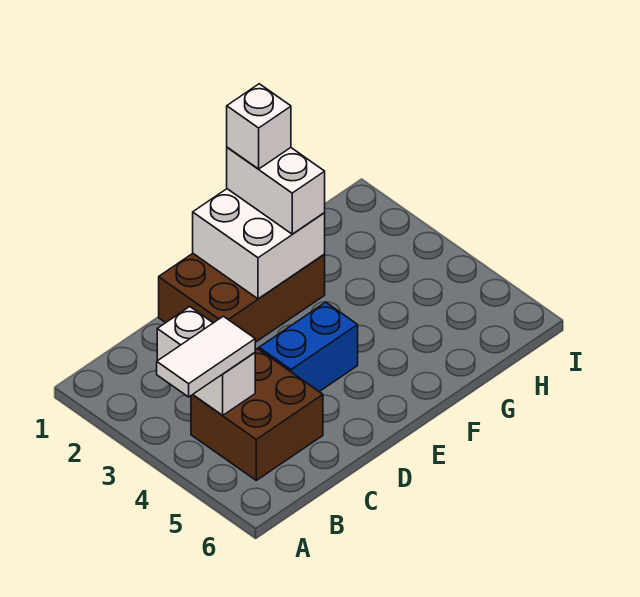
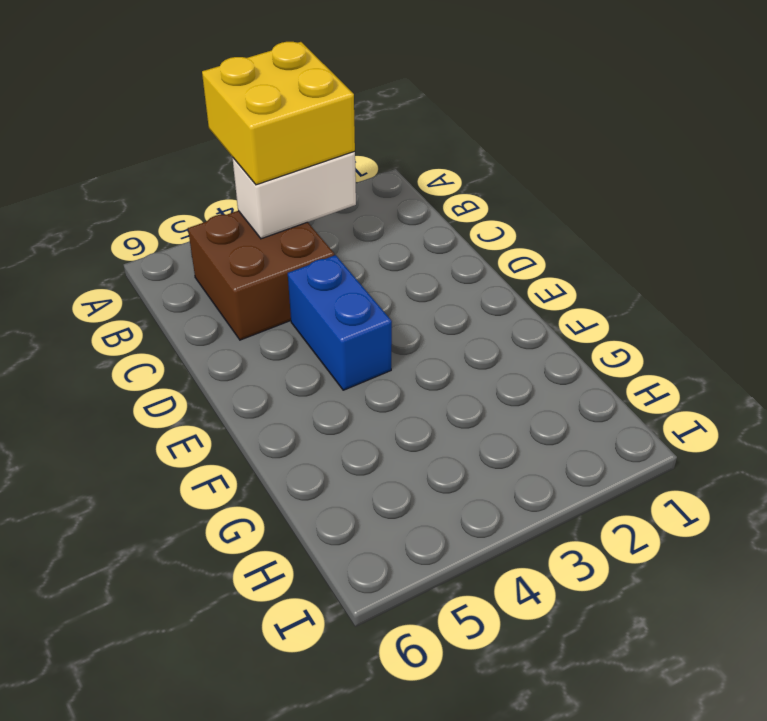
yellow 2x2 brick [202,42,355,185] -> white 1x2 tile [157,316,255,397]
none -> brown 2x3 brick [159,254,325,342]
none -> white 2x2 brick [193,189,325,299]

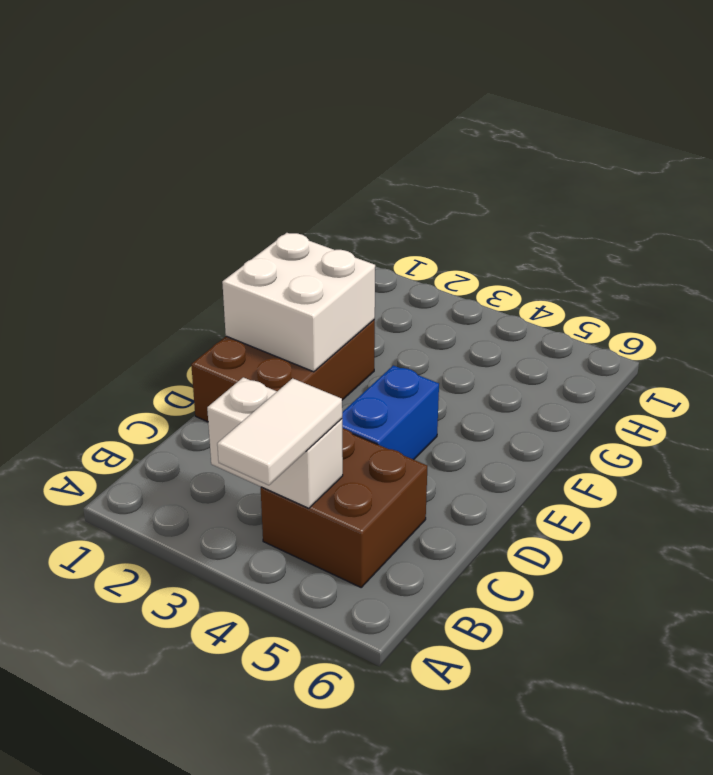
none -> white 1x2 brick [227,147,325,234]
none -> white 1x1 brick [227,84,291,169]

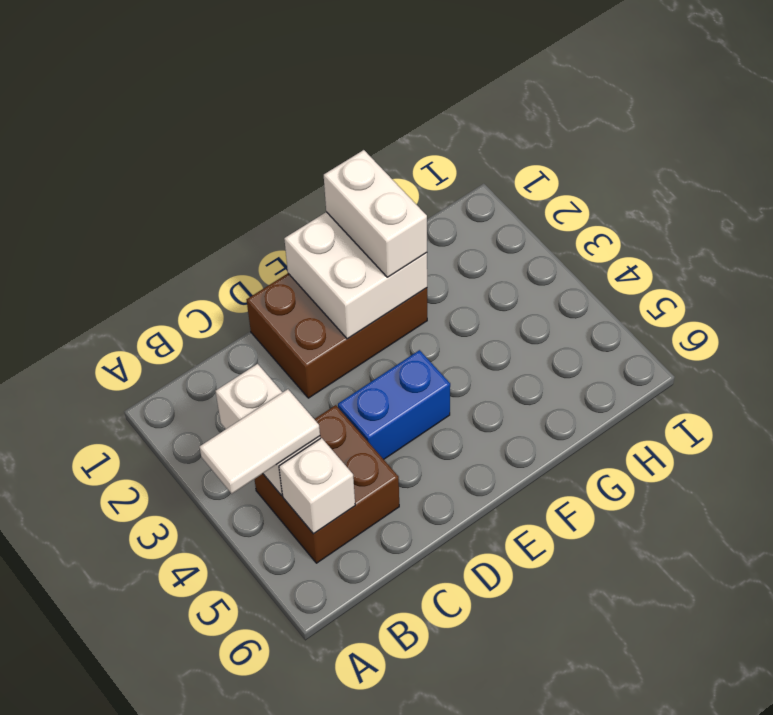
white 1x1 brick [279,438,355,534] -> white 1x1 brick moved to [227,84,291,169]

